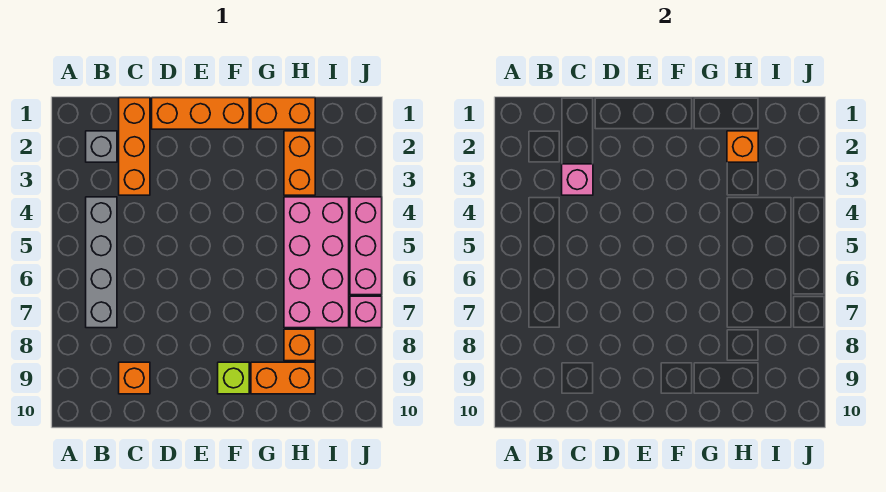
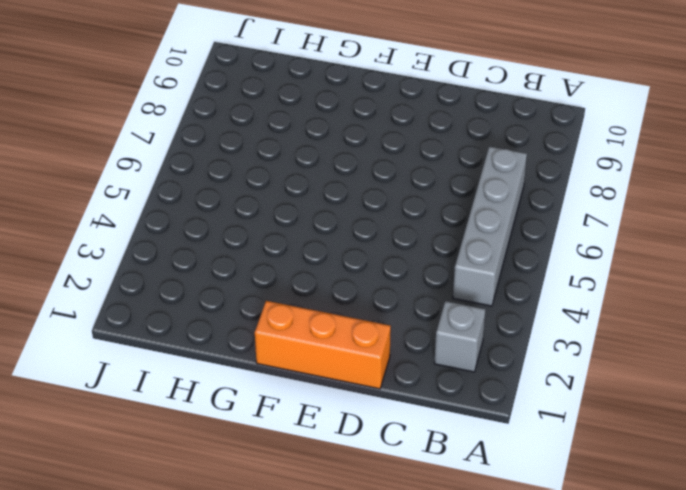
none -> orange 1x3 brick [119,98,150,195]
none -> orange 1x1 brick [119,362,150,394]
none -> lime 1x1 brick [218,362,249,394]

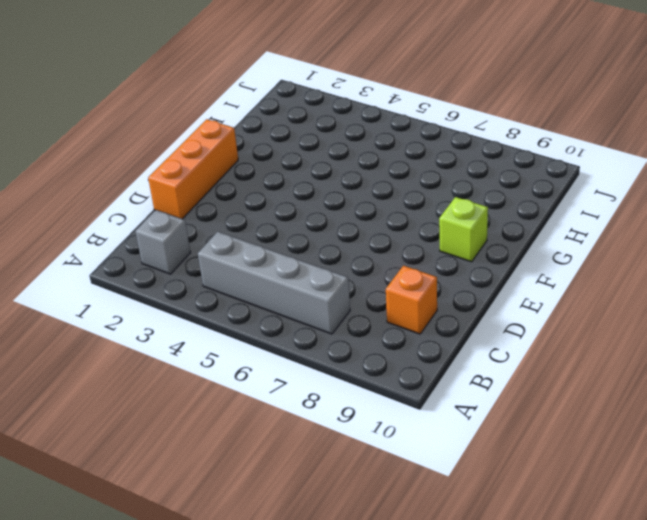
none -> orange 1x3 brick [119,98,150,195]
none -> orange 1x2 brick [251,98,315,129]
none -> orange 1x2 brick [251,362,315,394]

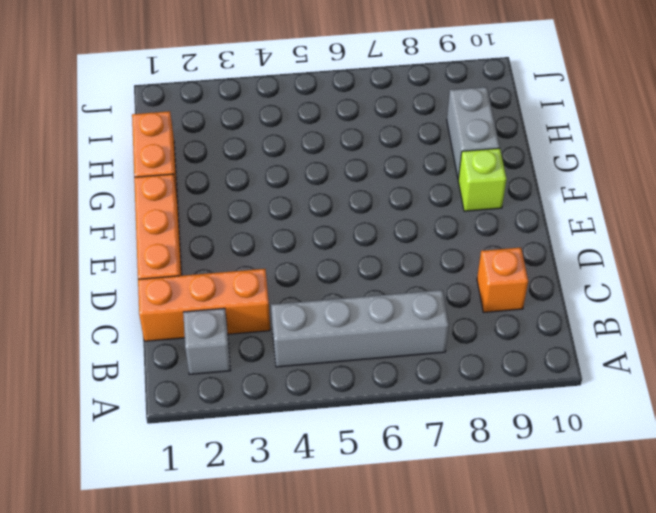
grey 1x2 brick [447,87,500,179] -> orange 1x2 brick [251,362,315,394]
none -> orange 1x2 brick [284,131,315,195]
none -> pink 2x4 brick [284,197,349,328]
none -> orange 1x1 brick [284,329,315,361]

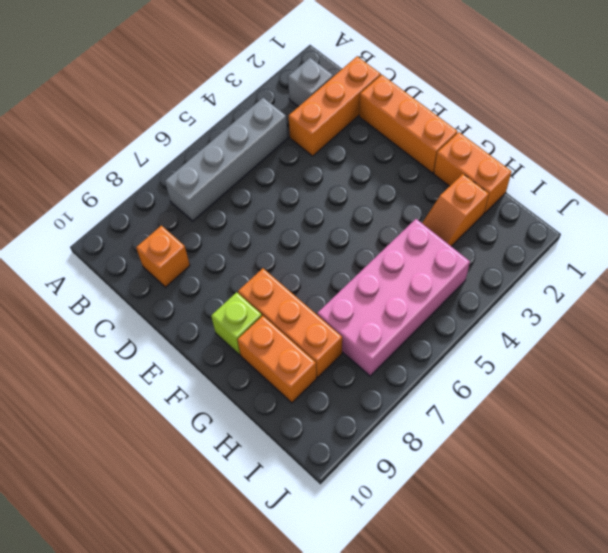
orange 1x3 brick [238,268,342,377] -> orange 1x1 brick [284,329,315,361]
orange 1x2 slope [422,174,489,246] -> orange 1x2 brick [284,131,315,195]
none -> pink 1x3 brick [350,197,382,295]
none -> pink 1x1 brick [350,296,382,328]
none -> pink 1x1 brick [562,164,593,195]

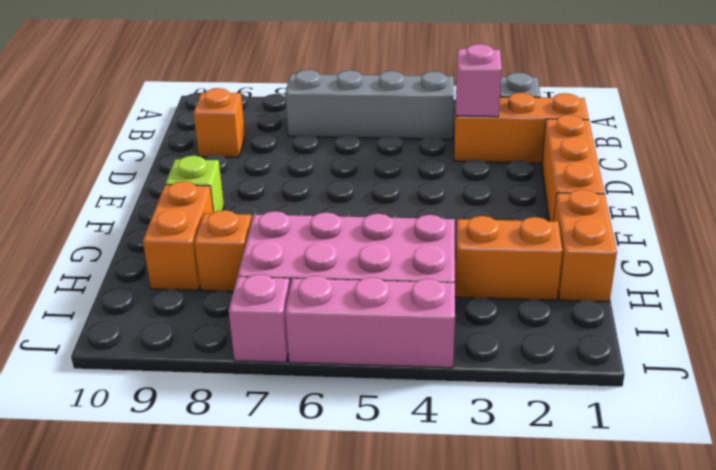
none -> orange 1x1 brick [727,131,758,162]

